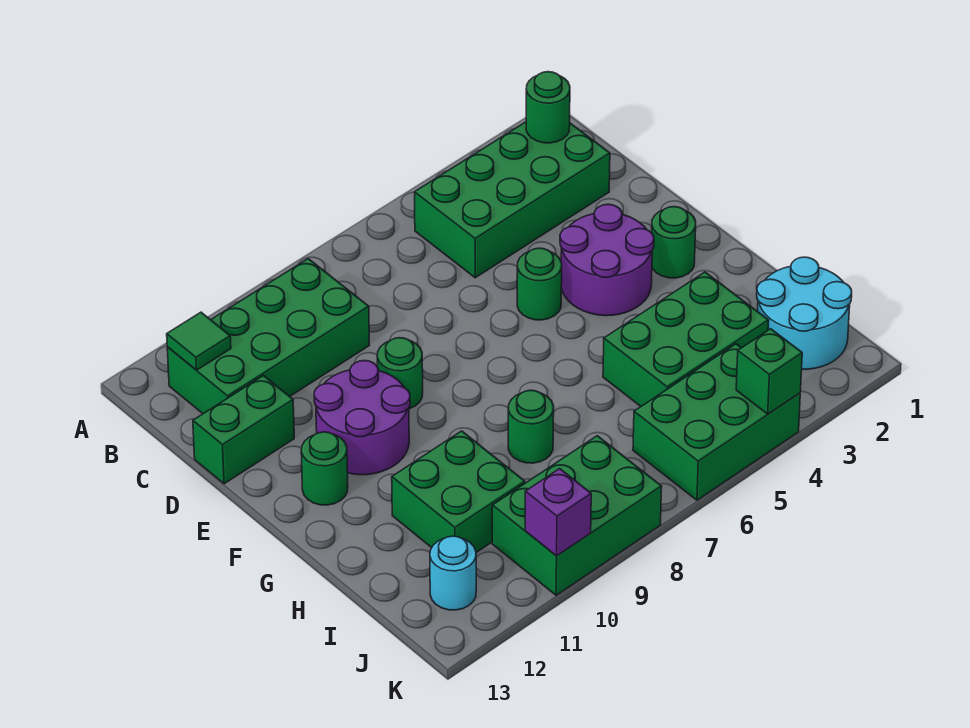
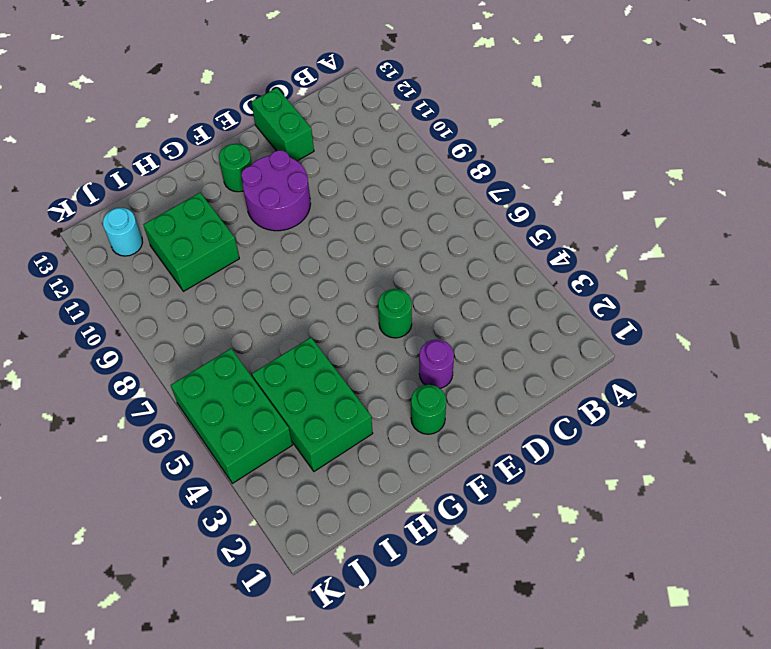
purple 1x1 round brick [419,339,454,388] -> purple 2x2 round brick [560,204,654,316]
none -> green 2x4 brick [415,122,610,278]
none -> green 2x4 brick [167,259,369,414]
none -> green 1x1 round brick [377,338,423,409]

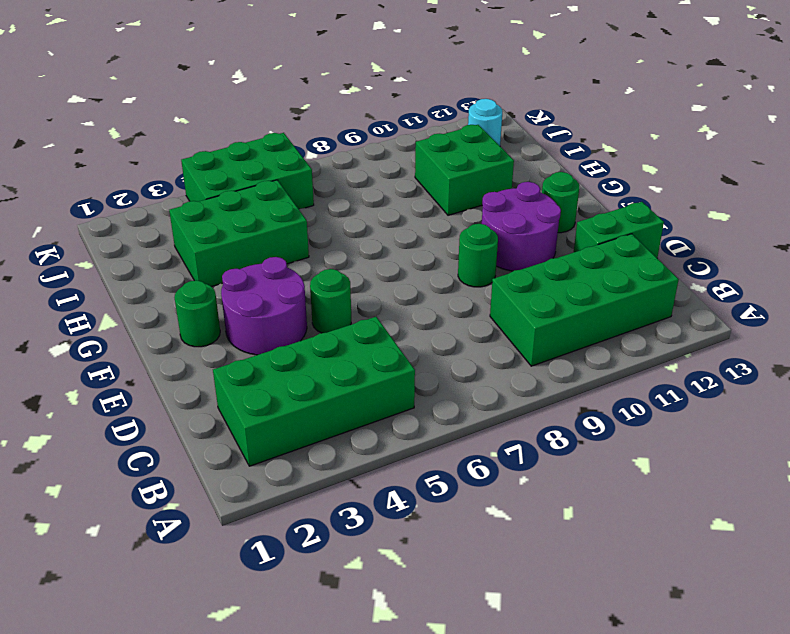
none -> green 1x1 round brick [508,390,554,463]
none -> cyan 2x2 round brick [757,257,852,369]
none -> green 2x3 brick [492,436,662,595]

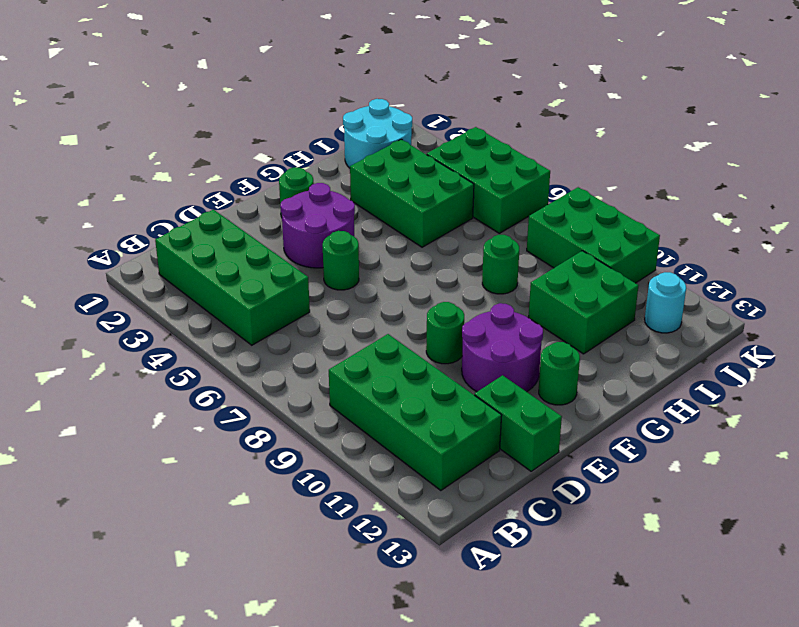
none -> green 1x1 round brick [526,72,570,143]
none -> green 1x1 tile [167,312,231,370]
none -> green 1x1 brick [736,329,802,414]

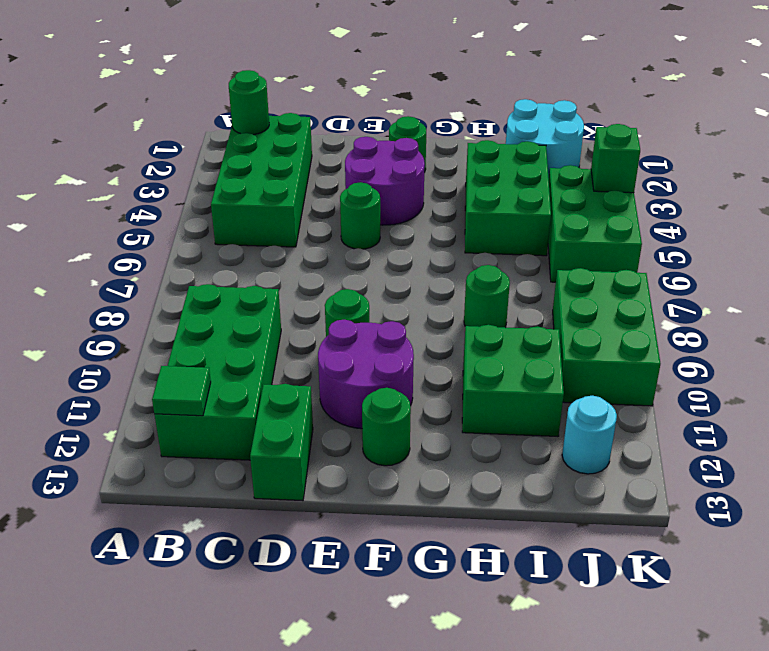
none -> purple 1x1 brick [525,469,591,556]

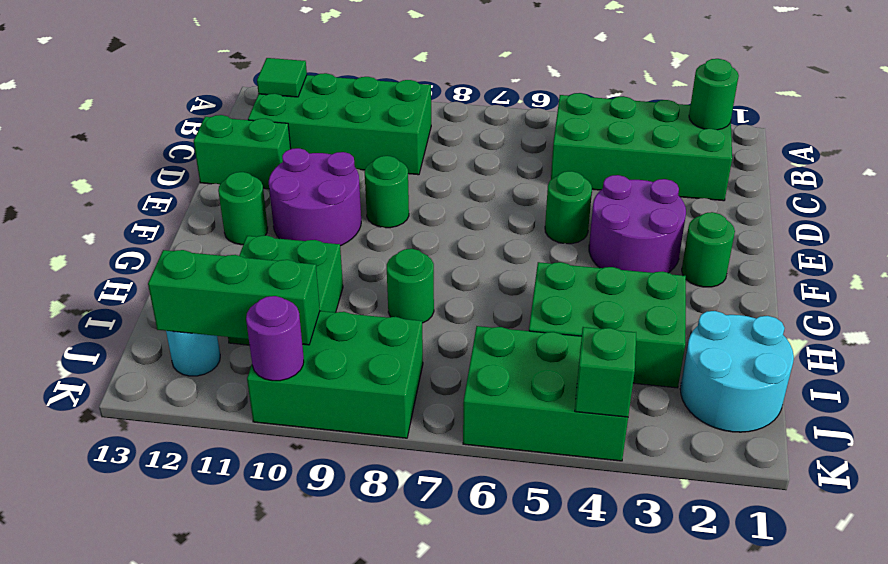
green 1x3 brick [148,250,320,345] -> none
purple 1x1 round brick [246,296,304,381] -> purple 1x1 brick [525,469,591,556]

